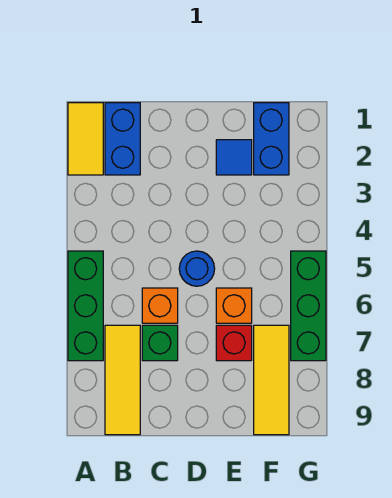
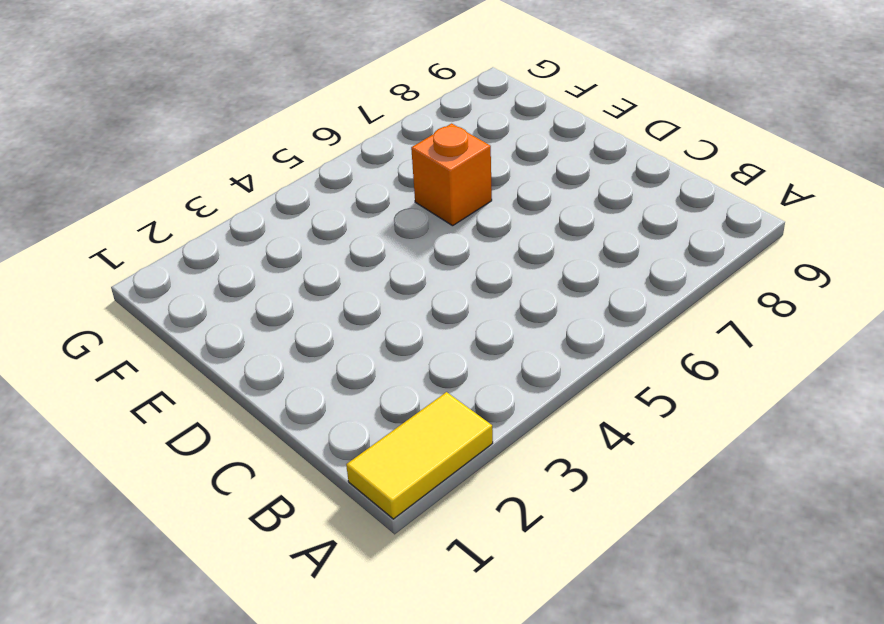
none -> green 1x3 brick [68,251,103,361]
none -> blue 1x2 brick [105,103,140,175]
none -> yellow 1x3 tile [105,325,140,435]

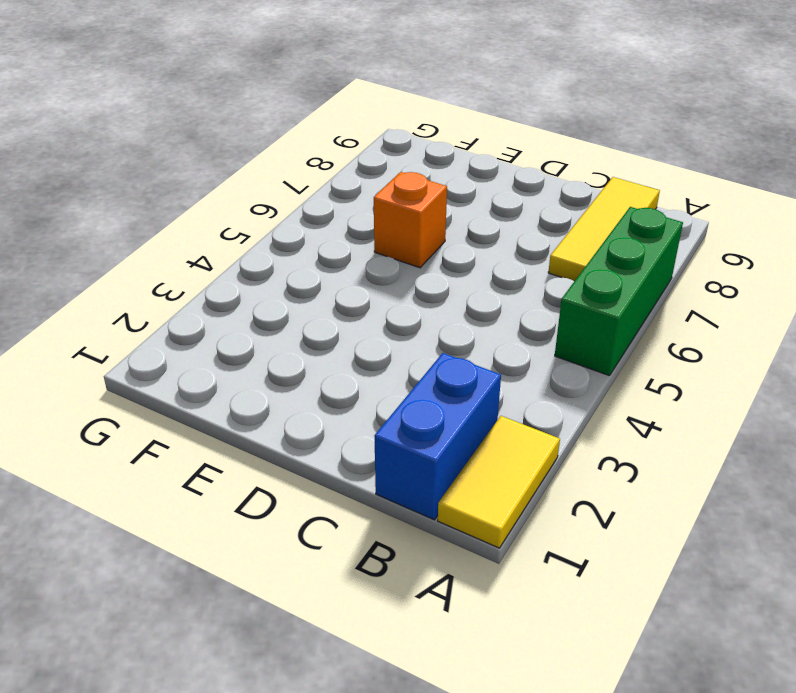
none -> orange 1x1 brick [142,288,178,323]
none -> green 1x1 brick [142,325,178,361]
none -> blue 1x1 round brick [179,251,215,286]

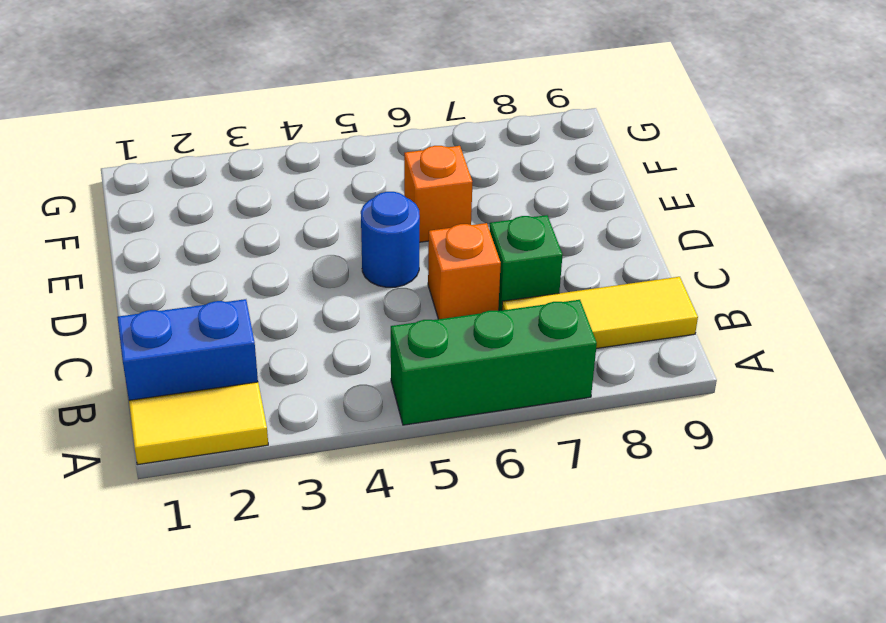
none -> blue 1x1 tile [216,140,252,175]
none -> red 1x1 brick [216,325,252,361]
none -> blue 1x2 brick [254,103,289,175]

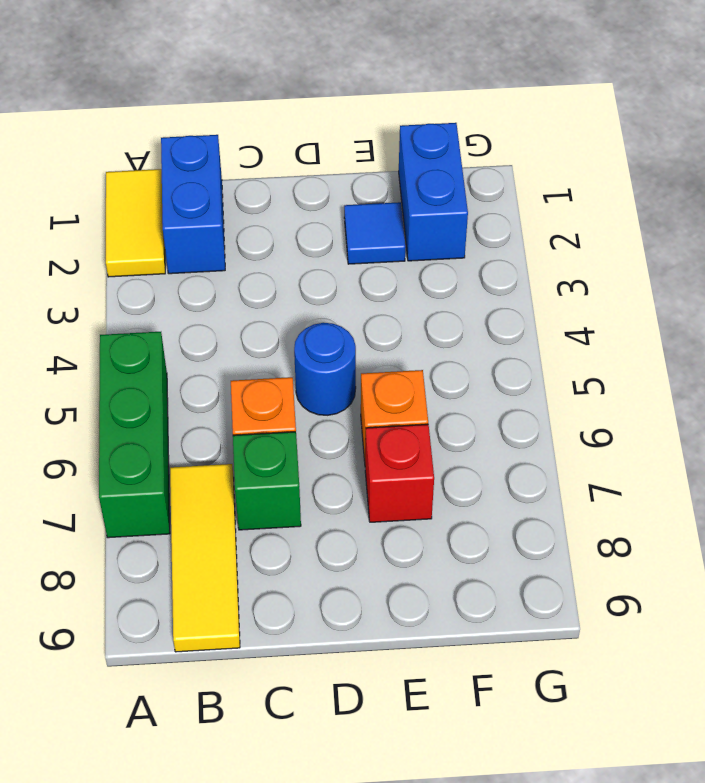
none -> yellow 1x3 tile [254,325,289,435]
none -> green 1x3 brick [291,251,326,361]

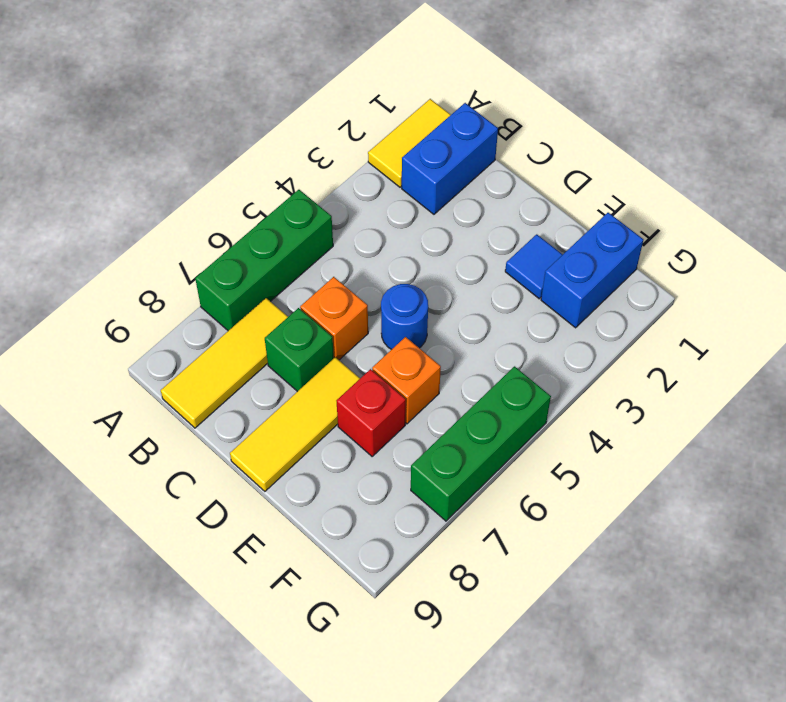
yellow 1x3 tile [230,357,360,491] -> yellow 1x3 tile moved to [254,325,289,435]

